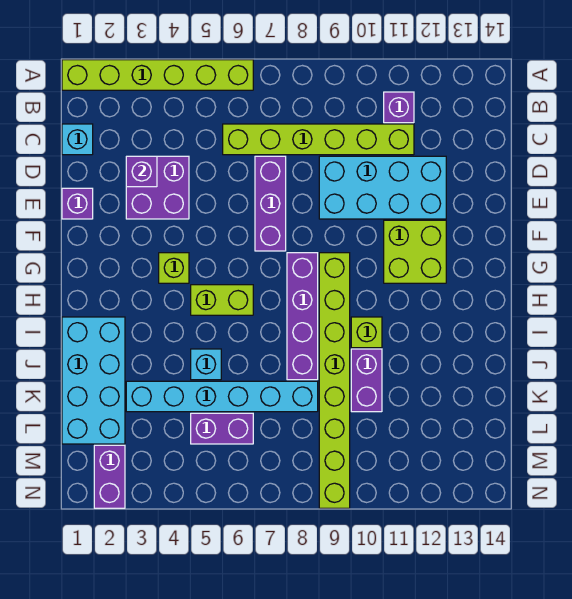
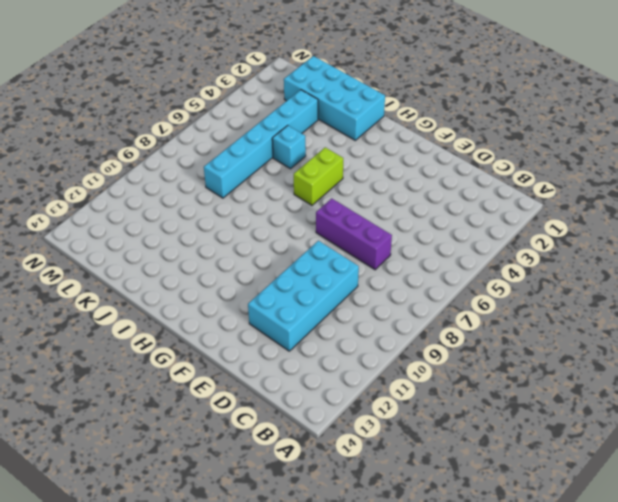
none -> lime 1x6 brick [62,60,253,90]
none -> purple 1x1 brick [384,92,414,123]
none -> cyan 1x1 brick [62,124,93,155]

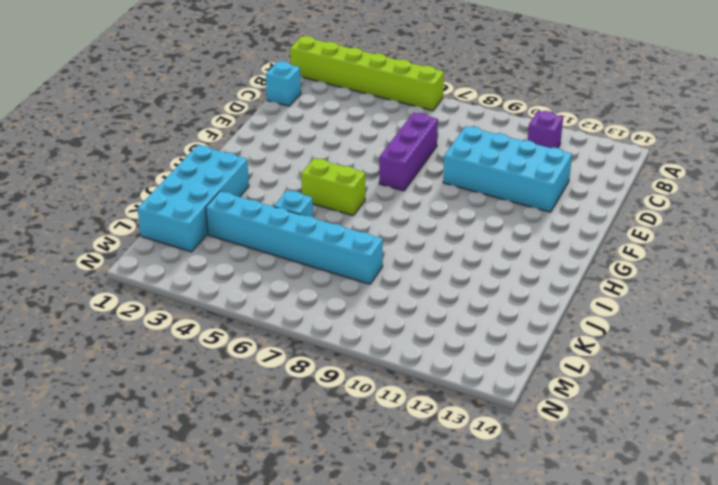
none -> lime 1x6 brick [223,124,414,155]
none -> purple 2x2 brick [126,156,189,219]
none -> purple 1x1 brick [62,188,93,219]

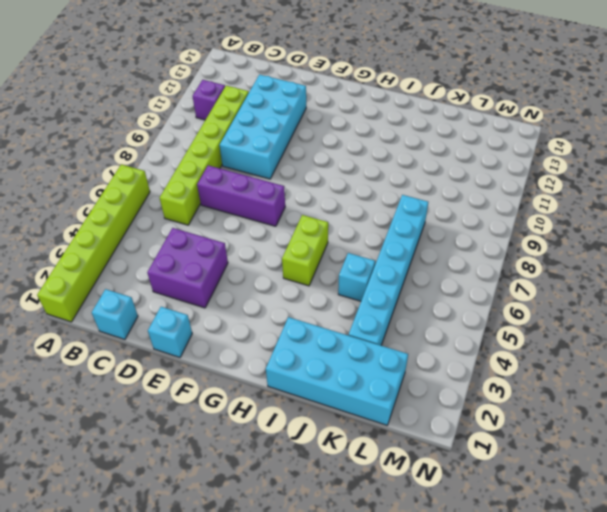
cyan 1x1 brick [148,307,192,357] -> purple 1x1 brick [62,188,93,219]
none -> lime 2x2 brick [384,220,446,283]
none -> lime 1x1 brick [159,253,189,283]
none -> purple 1x4 brick [287,253,318,380]

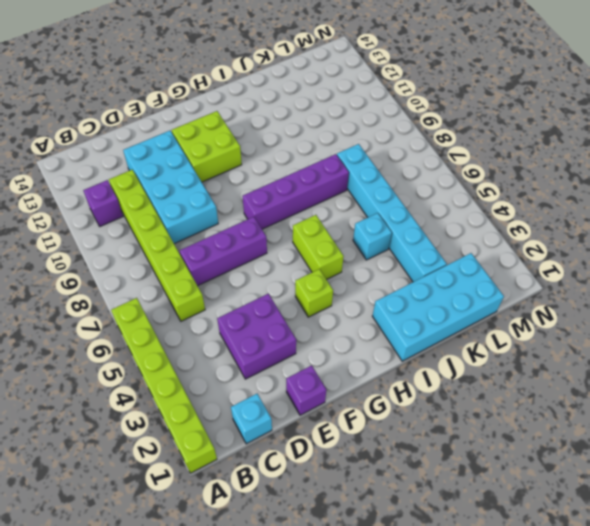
none -> lime 1x8 brick [319,253,350,508]
none -> lime 1x1 brick [351,317,382,348]
none -> purple 1x2 brick [351,349,382,412]

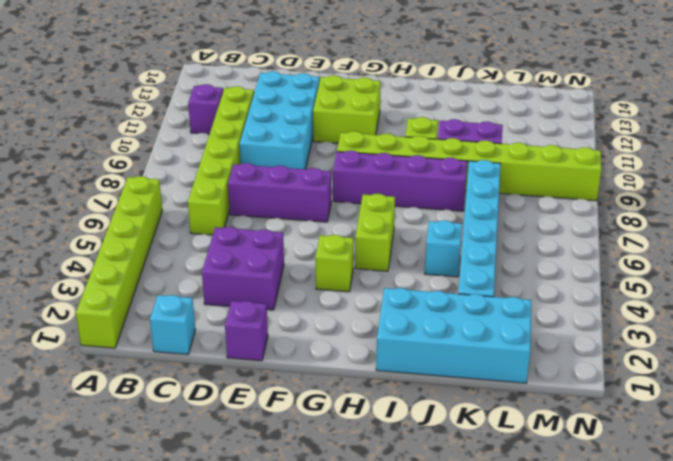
none -> purple 1x2 brick [191,413,253,444]
none -> purple 1x2 brick [94,445,125,508]
none -> purple 1x1 brick [126,156,157,187]

